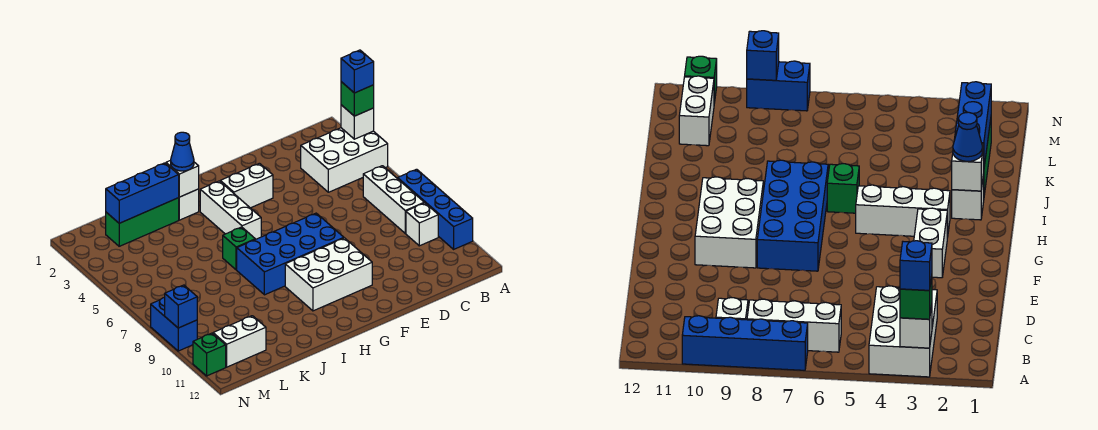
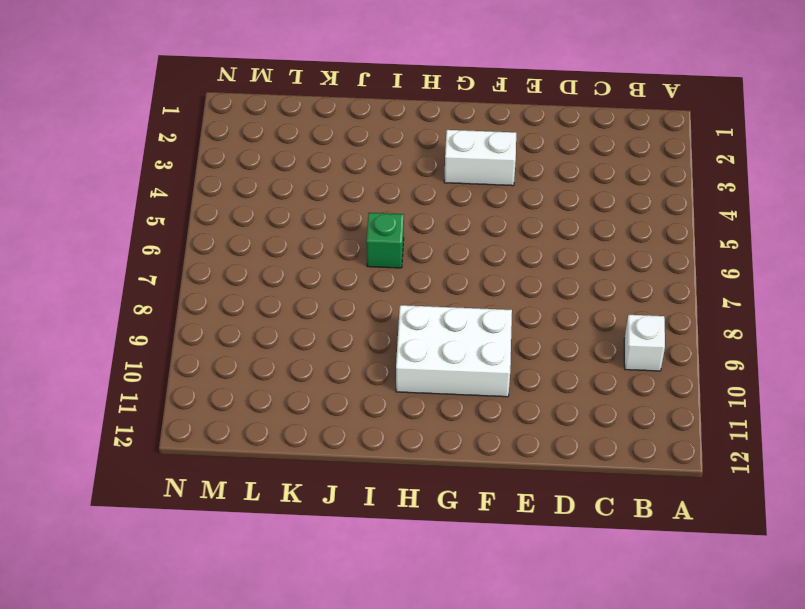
none -> white 2x3 brick [301,128,388,192]
none -> blue 1x4 brick [398,169,473,249]
none -> white 1x3 brick [363,166,424,233]

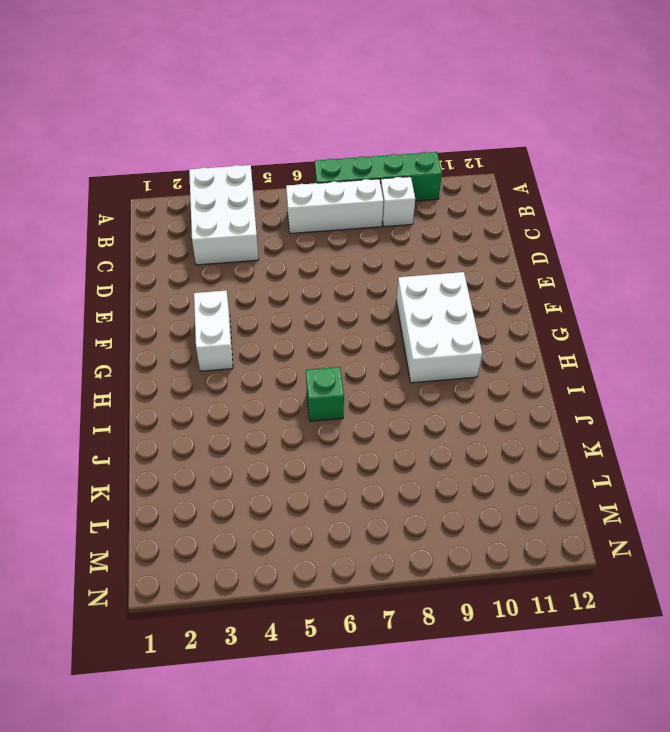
green 1x4 brick [315,152,442,201] -> blue 1x4 brick [398,169,473,249]
none -> blue 2x4 brick [237,213,344,295]
none -> white 1x3 brick [200,181,261,239]
none -> white 1x1 brick [179,189,199,220]

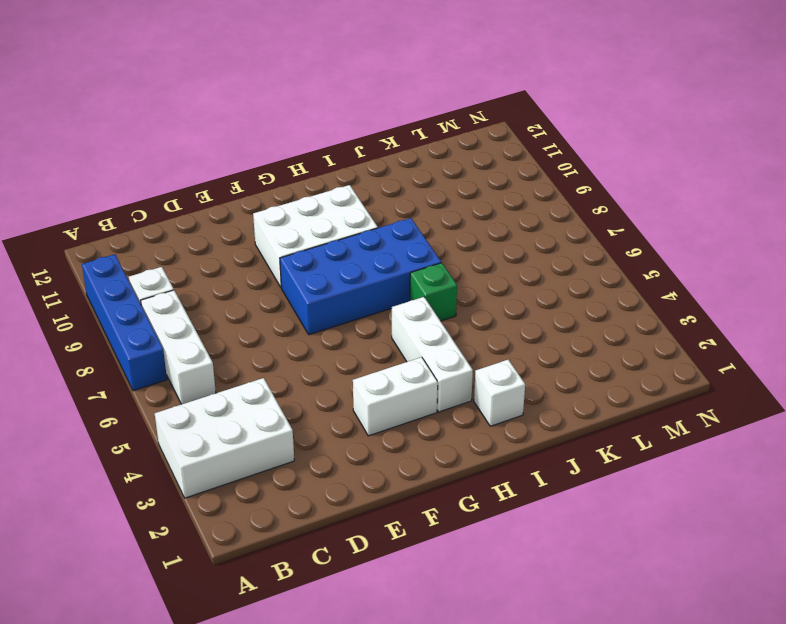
none -> green 1x3 brick [106,198,179,246]
none -> white 1x2 brick [213,316,266,367]
none -> blue 1x2 brick [151,298,197,351]

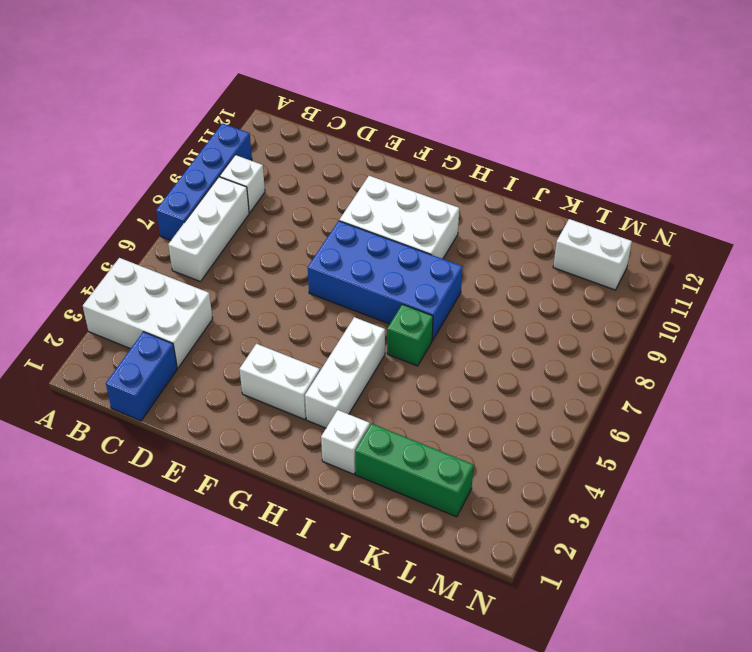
blue 1x2 brick [106,332,177,421] -> blue 1x2 brick moved to [151,298,197,351]
none -> green 1x1 brick [193,333,226,376]
none -> white 1x1 brick [341,105,374,139]
none -> white 1x1 brick [166,160,199,197]

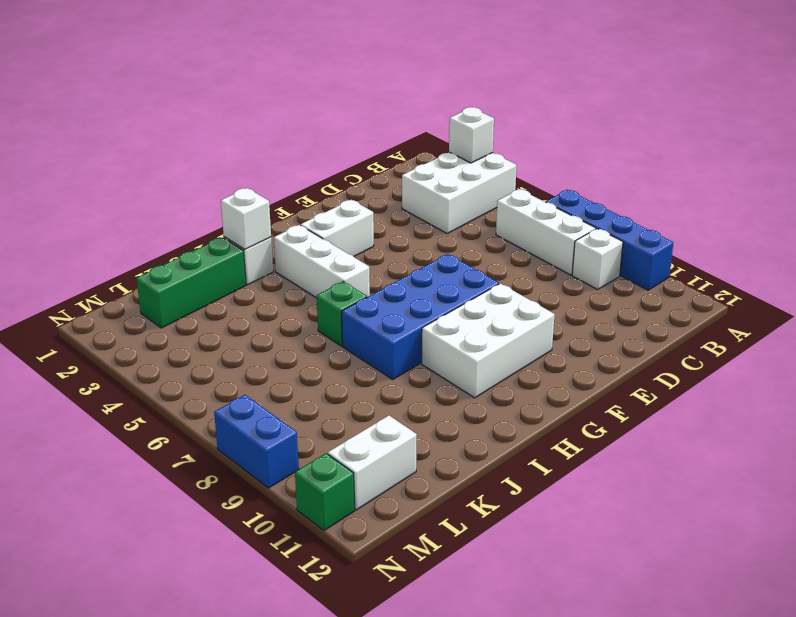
none -> blue 1x3 brick [106,163,179,223]
none -> blue 1x1 brick [165,285,197,328]
none -> green 1x1 brick [341,82,374,116]

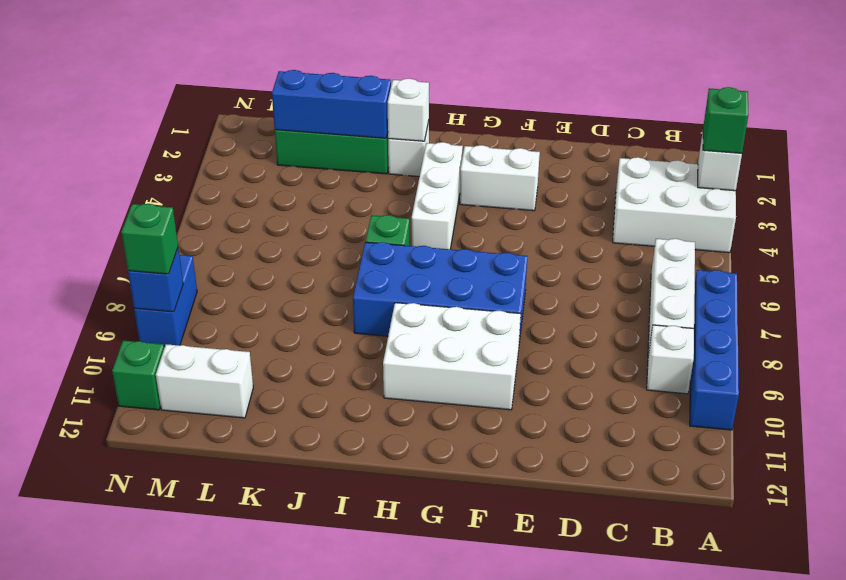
green 1x1 brick [121,204,178,274] -> none
none -> blue 1x1 cone [171,132,194,171]
none -> blue 1x1 brick [341,50,374,93]

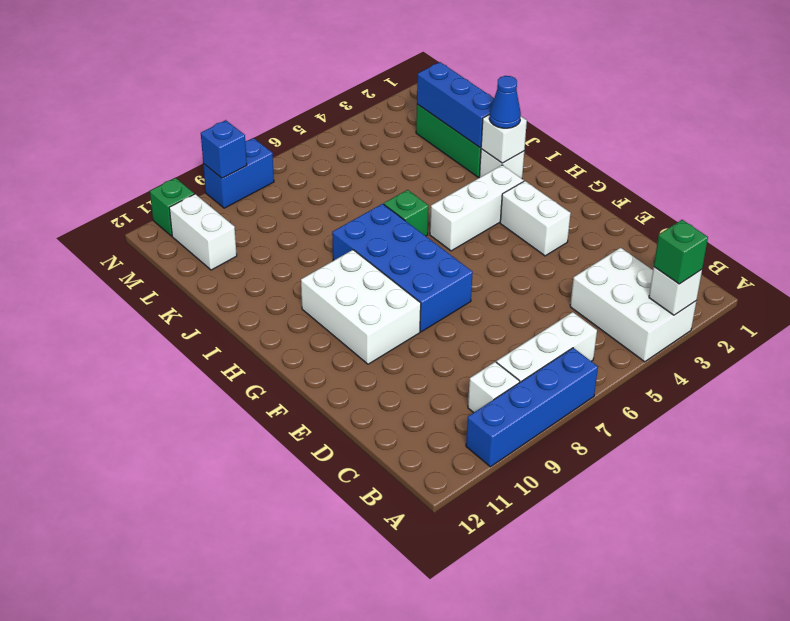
none -> blue 1x1 brick [341,50,374,93]

